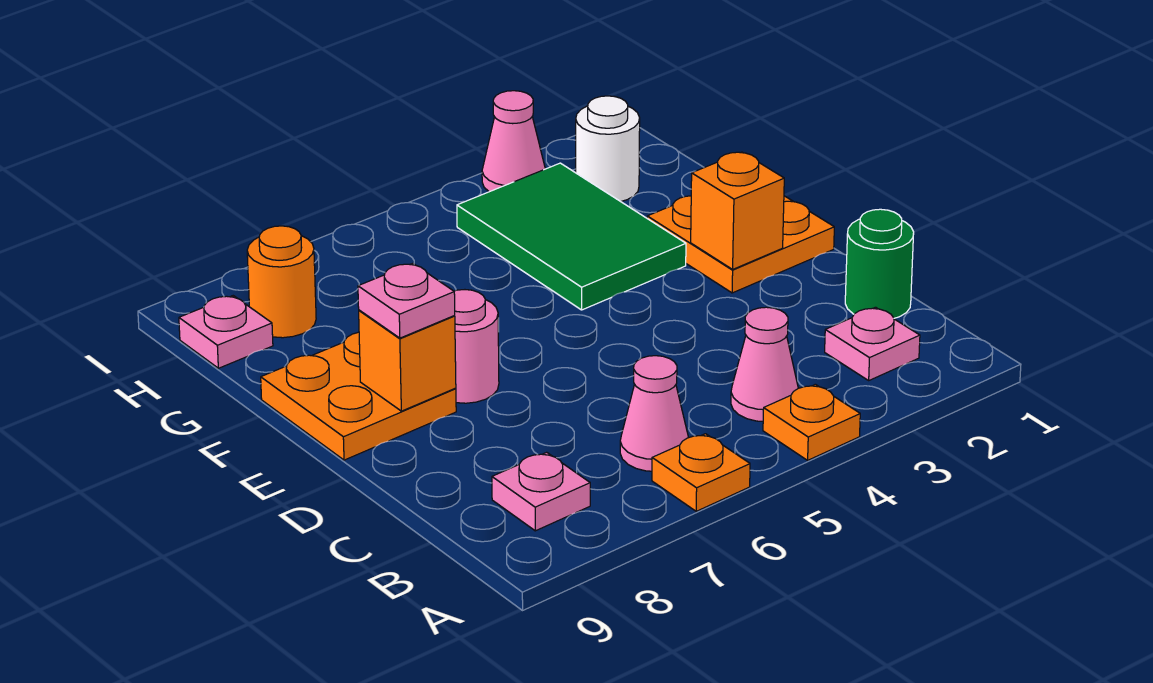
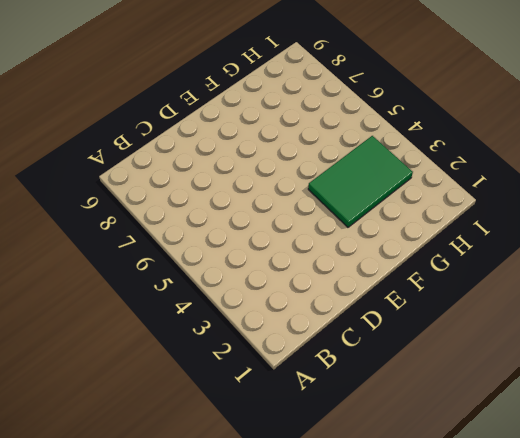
none -> orange 1x1 plate [763,384,860,460]
none -> orange 1x1 plate [652,434,750,511]
none -> pink 1x1 plate [825,307,920,380]

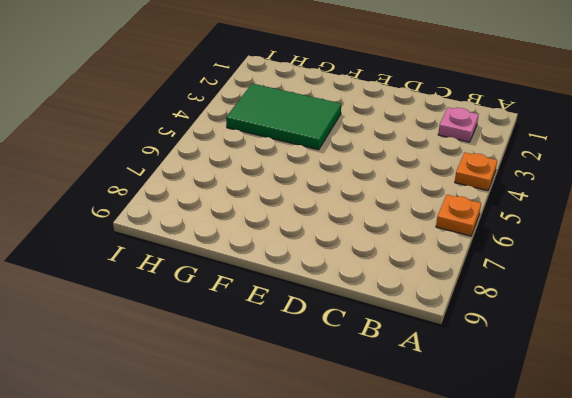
none -> pink 1x1 cone [731,307,798,421]
none -> pink 1x1 cone [620,356,689,471]
none -> pink 1x1 plate [492,452,590,531]

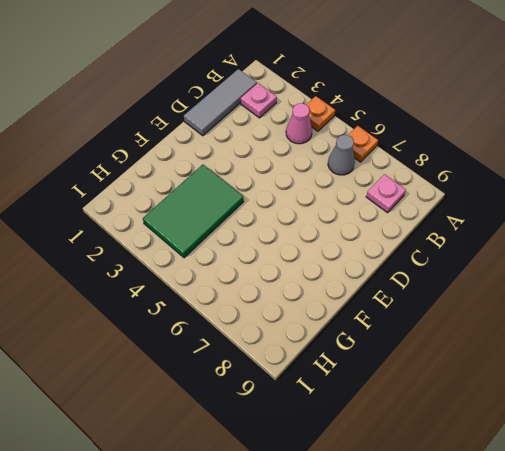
grey 1x3 tile [184,69,257,136] -> green 1x1 round brick [845,209,914,318]
grey 1x1 cone [328,135,355,175] -> pink 1x1 cone [620,356,689,471]
none -> orange 2x2 plate [647,196,834,293]
none -> pink 1x1 round brick [454,290,499,403]
none -> orange 2x2 plate [261,332,456,460]

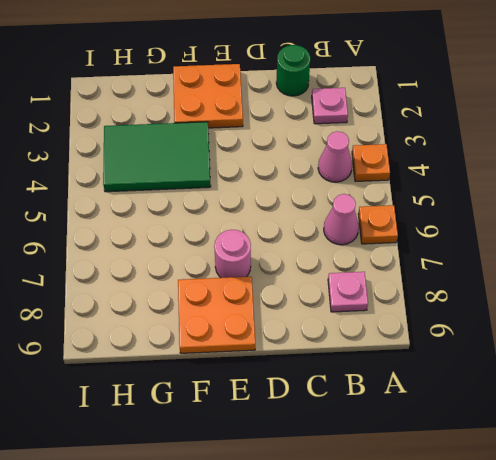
none -> white 1x1 round brick [576,96,640,202]
none -> orange 1x1 round brick [247,226,316,338]
none -> pink 1x1 plate [179,296,273,368]

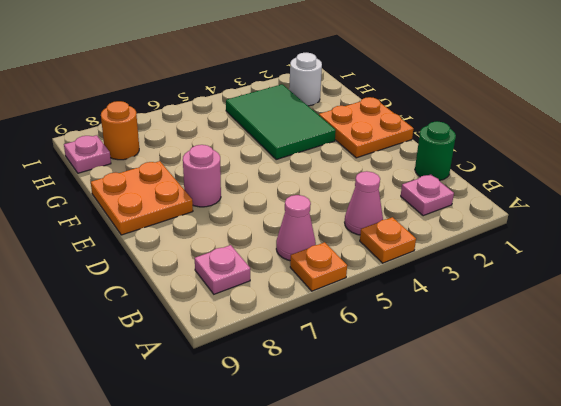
none -> pink 1x1 cone [482,91,545,192]
none -> orange 1x1 brick [691,152,784,269]
none -> orange 1x1 brick [359,310,456,411]

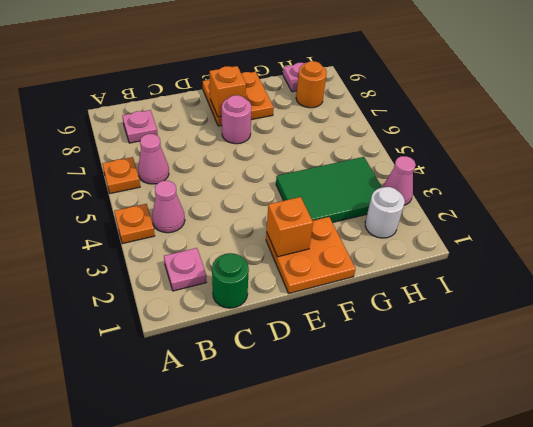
none -> pink 1x1 plate [358,263,455,338]

